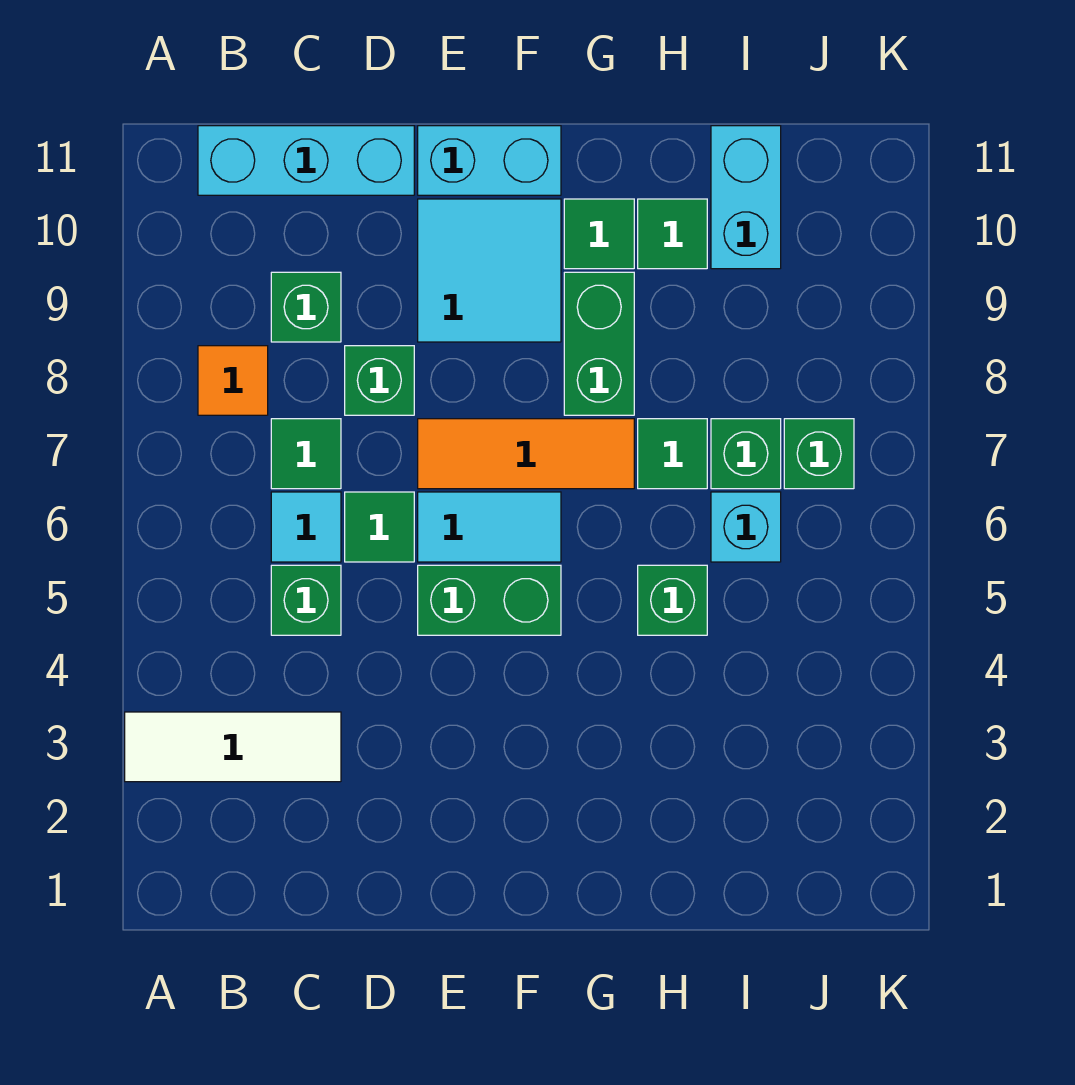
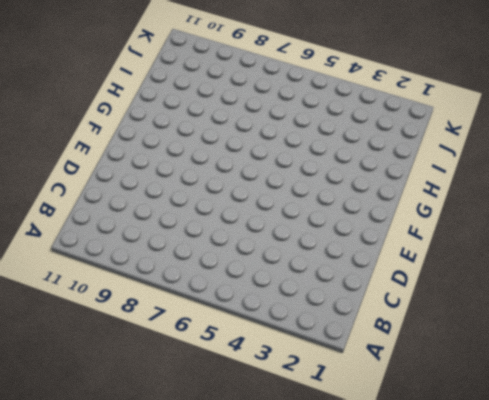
none -> white 1x3 tile [125,712,341,782]
none -> orange 1x1 tile [198,346,268,415]
none -> cyan 1x3 brick [198,126,414,195]

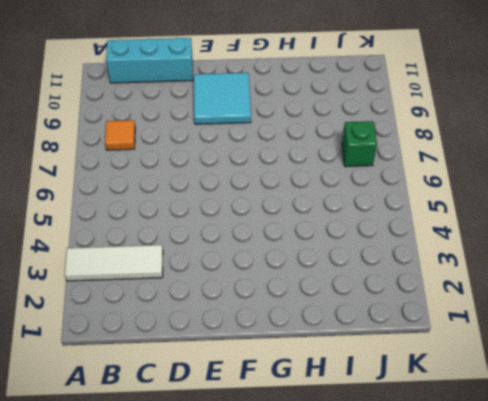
none -> green 1x1 brick [271,565,341,635]
none -> cyan 1x1 tile [271,492,341,562]
none -> green 1x1 tile [271,419,341,489]

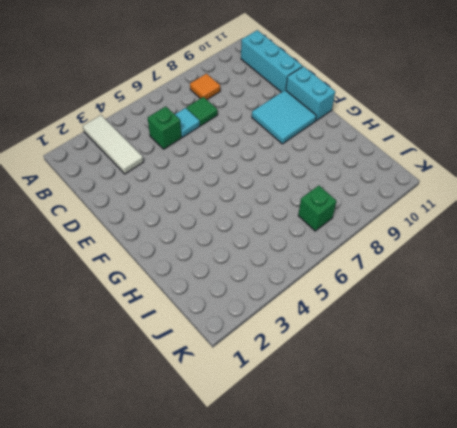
none -> green 1x1 brick [271,272,341,342]
none -> green 1x1 tile [345,492,414,562]
none -> green 1x1 brick [345,346,414,415]

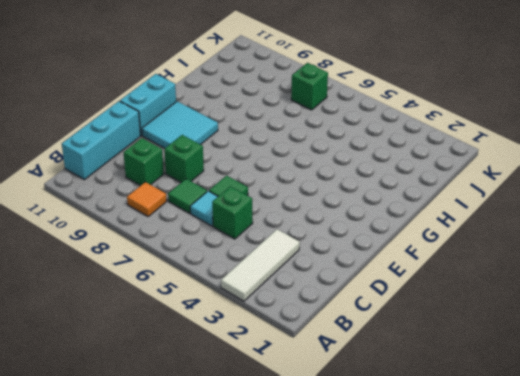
none -> green 1x2 brick [418,565,561,635]
none -> cyan 1x2 tile [418,492,561,562]
none -> orange 1x3 tile [418,419,634,489]

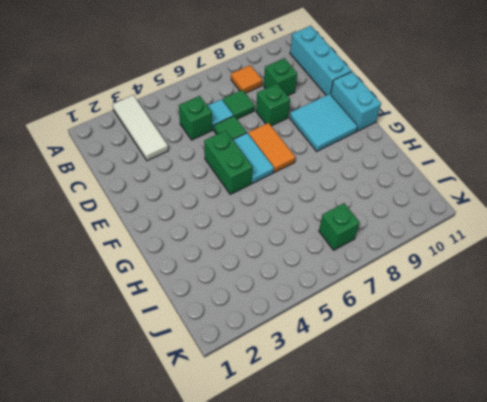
orange 1x2 tile [248,123,295,172] -> orange 1x3 tile [418,419,634,489]
none -> green 1x2 brick [564,272,634,415]
none -> green 1x1 tile [564,199,634,269]
none -> green 1x1 brick [638,565,707,635]

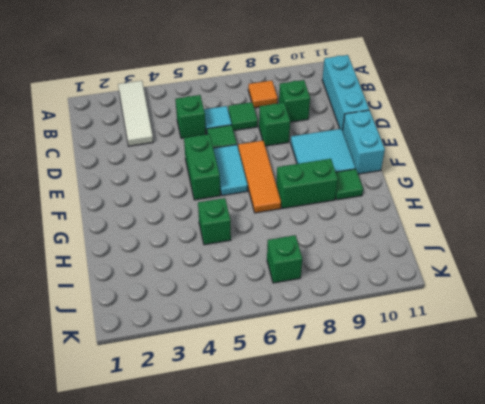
none -> green 1x1 tile [638,419,707,489]
none -> green 1x1 tile [638,199,707,269]
none -> cyan 1x1 brick [711,492,781,562]

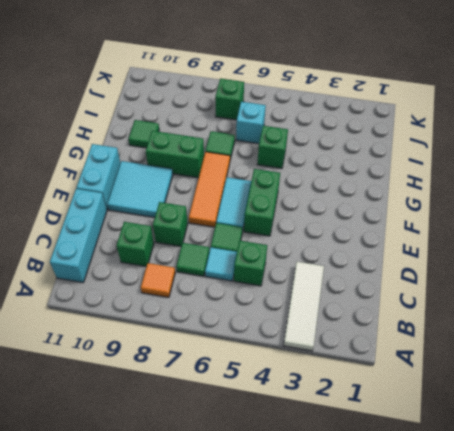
none -> green 1x1 tile [564,199,634,269]
none -> green 1x1 brick [711,419,781,489]
none -> cyan 1x2 brick [711,126,781,269]

